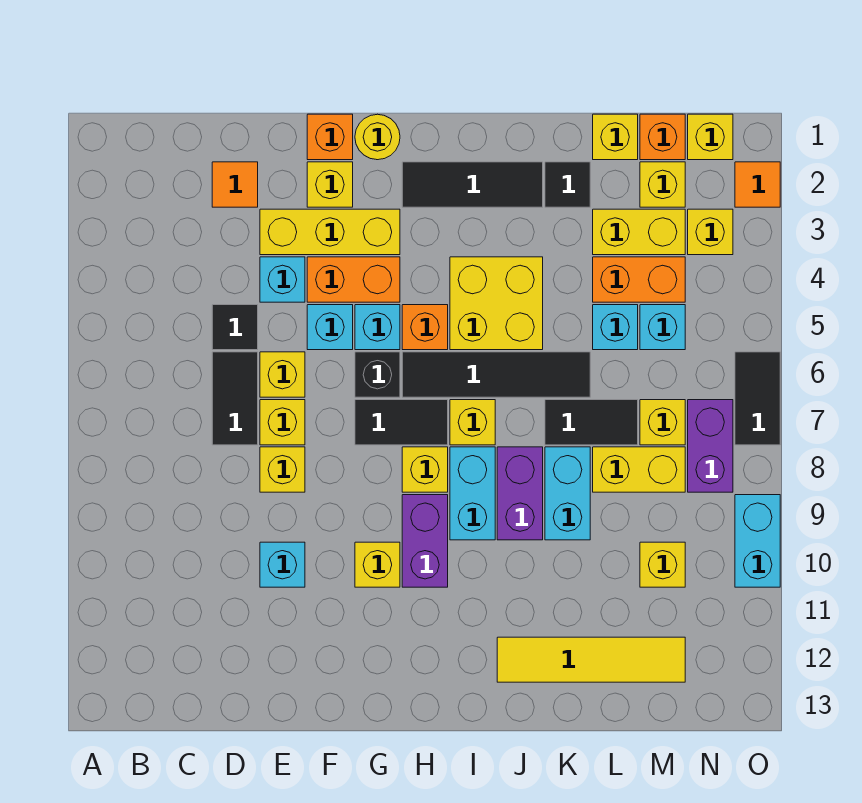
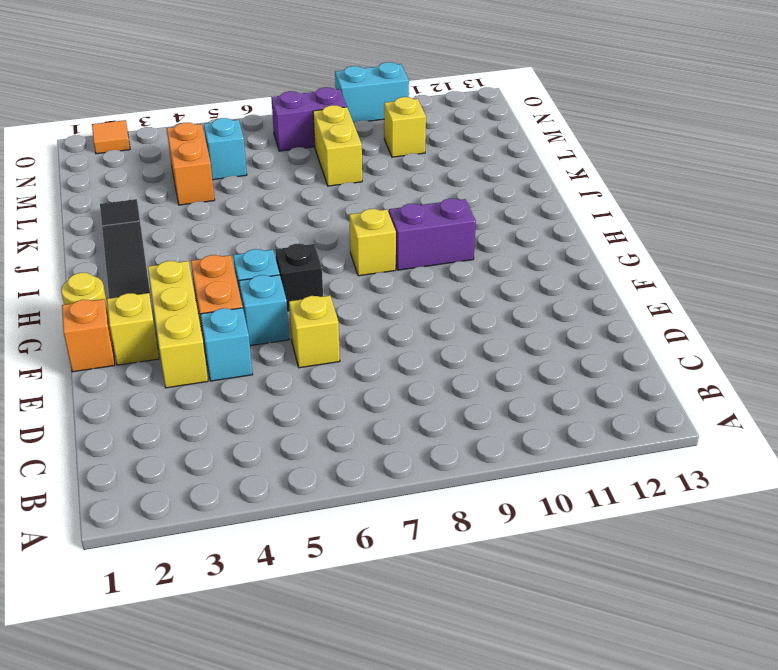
none -> orange 1x1 tile [212,162,258,207]
none -> black 1x1 tile [212,305,258,350]
none -> black 1x2 tile [212,352,258,445]
none -> yellow 1x1 brick [260,400,305,445]

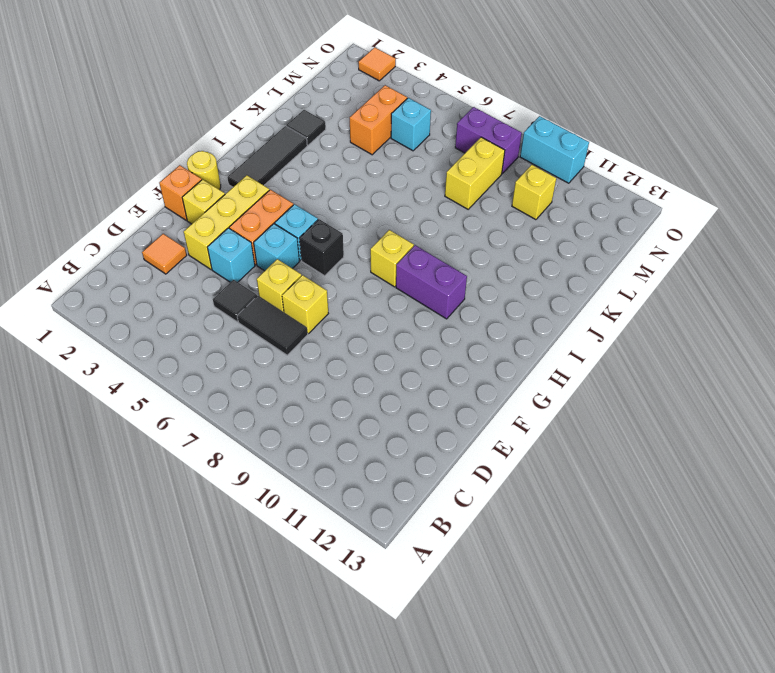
none -> yellow 1x1 brick [260,447,305,492]
none -> cyan 1x1 brick [260,542,305,587]
none -> black 1x2 tile [355,400,448,445]
none -> yellow 1x1 brick [355,542,400,587]

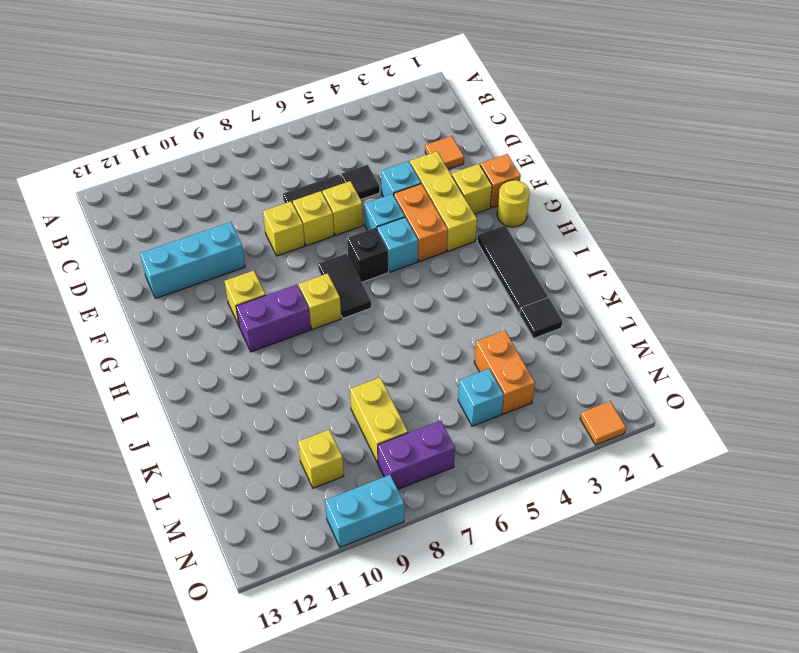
cyan 1x3 brick [140,222,245,299] -> cyan 1x1 brick [260,542,305,587]
none -> orange 1x1 brick [402,305,448,350]
none -> black 1x4 tile [402,352,590,397]
none -> yellow 2x2 brick [450,257,543,350]
none -> yellow 1x1 brick [450,400,495,445]

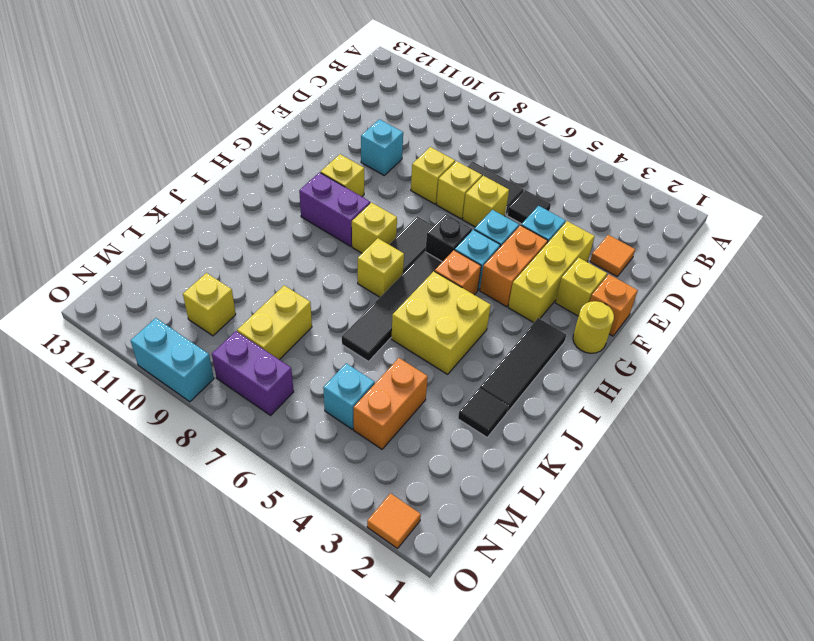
none -> cyan 1x2 brick [450,447,495,540]
none -> purple 1x2 brick [497,447,543,540]
none -> yellow 1x4 tile [497,637,685,682]
none -> black 1x2 tile [545,400,638,445]

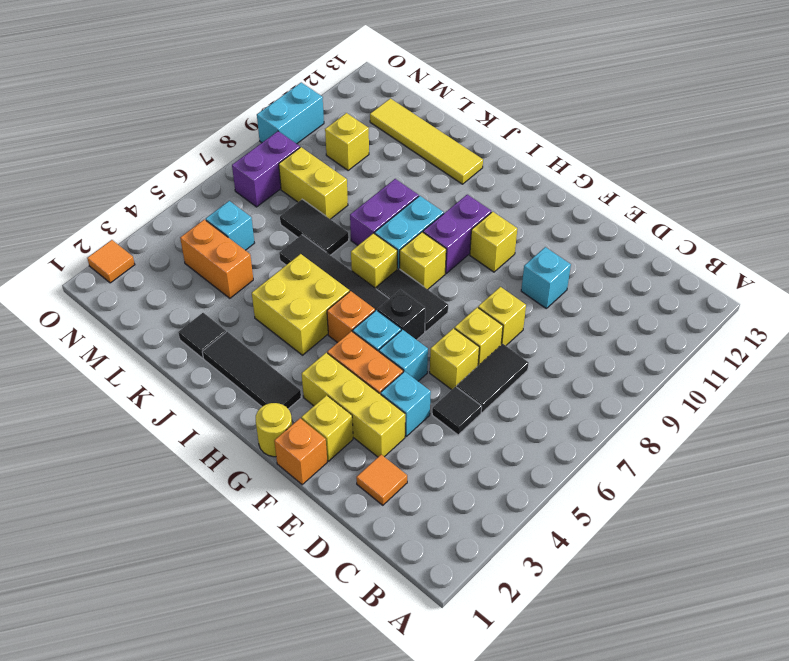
none -> cyan 1x2 brick [545,447,590,540]
none -> yellow 1x1 brick [593,114,638,160]
none -> yellow 1x2 brick [593,209,685,255]
none -> cyan 1x1 brick [593,305,638,350]

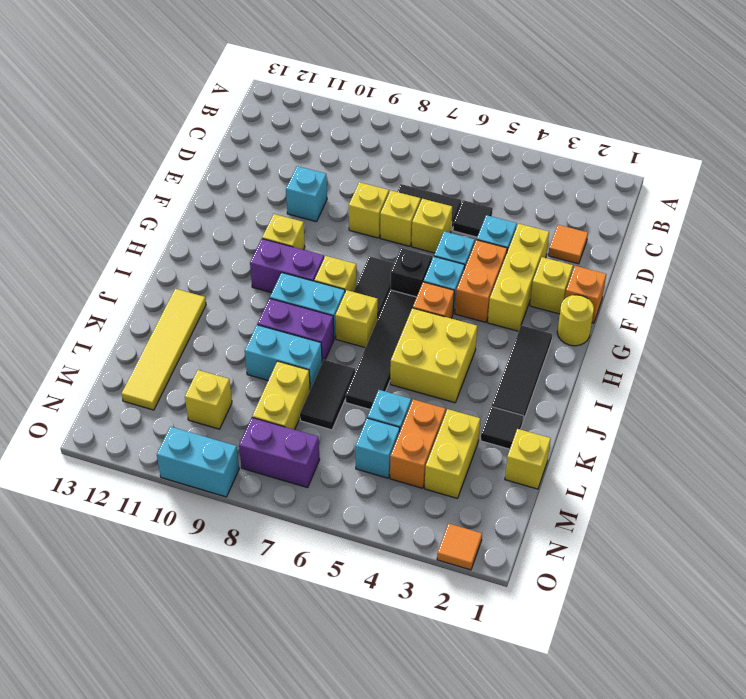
none -> orange 1x1 brick [640,114,685,160]
none -> yellow 1x1 brick [640,162,685,207]
none -> yellow 1x1 brick [640,400,685,445]
none -> yellow 1x1 brick [688,114,733,160]

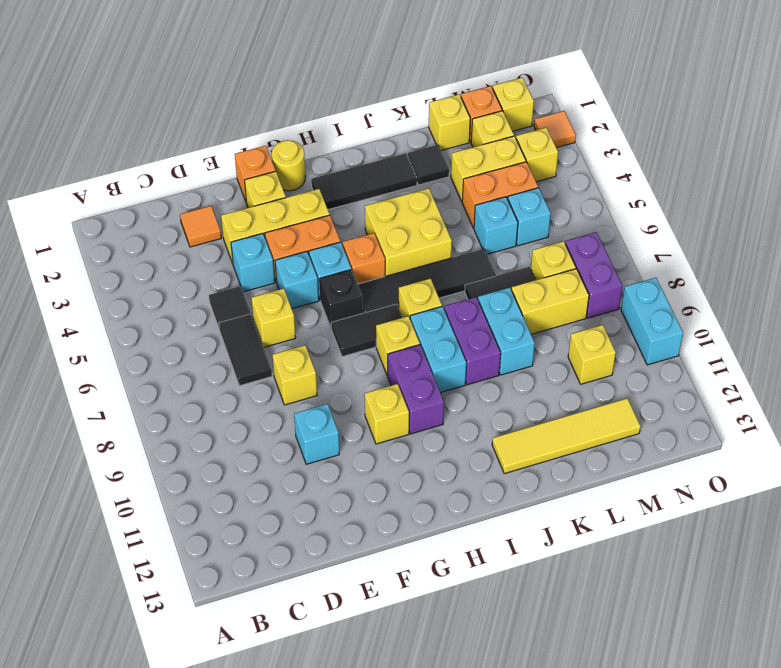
none -> yellow 1x1 brick [260,400,305,445]
none -> black 1x2 tile [735,352,780,445]

